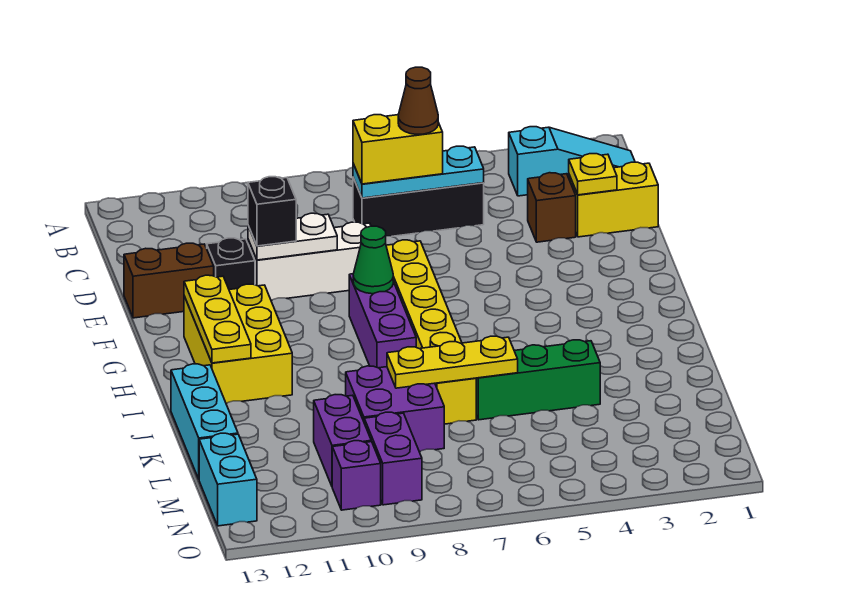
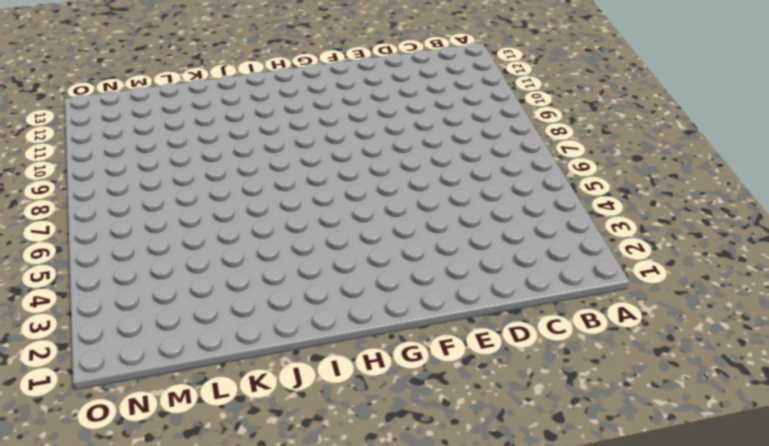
none -> cyan 1x3 slope [509,127,635,196]
none -> black 1x3 brick [353,178,484,237]
none -> yellow 1x2 brick [569,162,658,237]

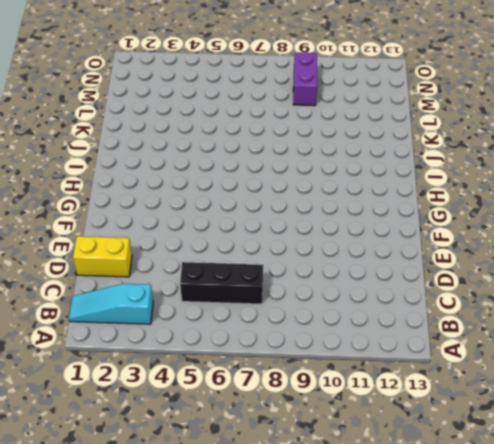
none -> brown 1x1 brick [528,173,576,242]
none -> white 1x3 brick [248,222,371,300]
none -> black 1x1 brick [207,238,255,290]

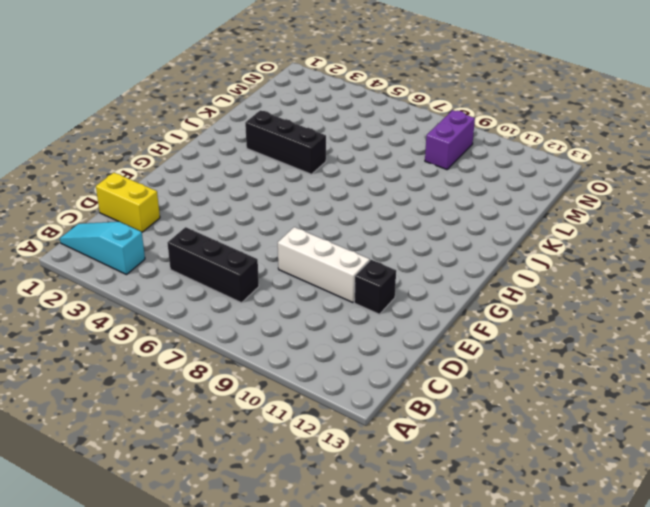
black 1x3 brick [245,110,326,174] -> none
none -> brown 1x1 brick [528,173,576,242]
none -> brown 1x2 brick [124,243,214,318]
none -> yellow 1x6 brick [386,240,476,424]

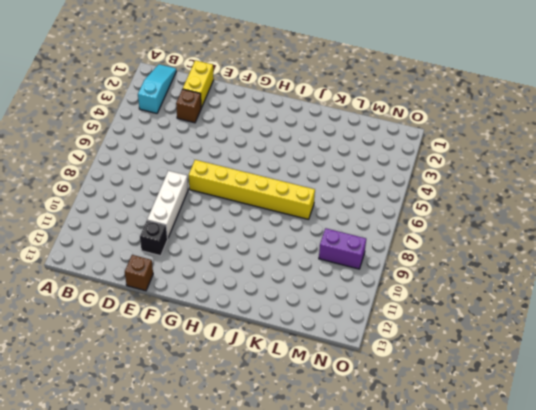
brown 1x1 brick [125,255,153,291] -> brown 1x2 brick [124,243,214,318]
none -> black 1x3 brick [353,178,484,237]
none -> purple 1x3 brick [349,274,416,368]
none -> yellow 2x3 brick [184,284,292,403]

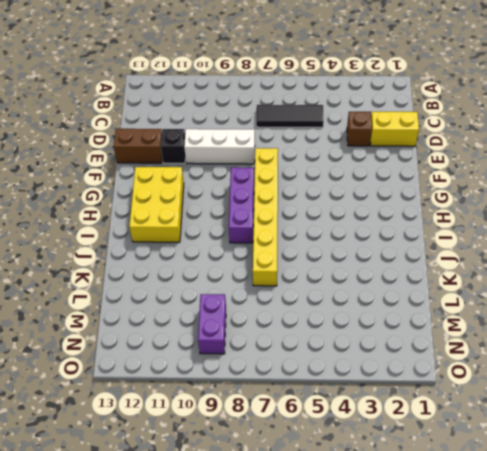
black 1x3 tile [256,105,324,127] -> black 1x3 brick [353,178,484,237]
none -> cyan 1x3 slope [509,127,635,196]
none -> cyan 1x3 brick [171,364,238,479]
none -> green 1x3 brick [476,340,600,420]

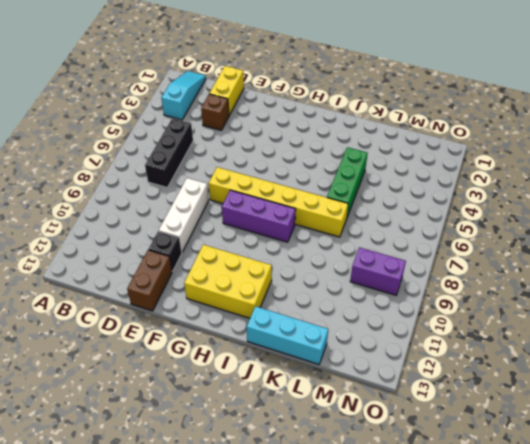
none -> purple 2x2 brick [346,366,444,452]
none -> purple 1x2 brick [314,395,371,486]
none -> cyan 1x2 brick [199,433,257,526]

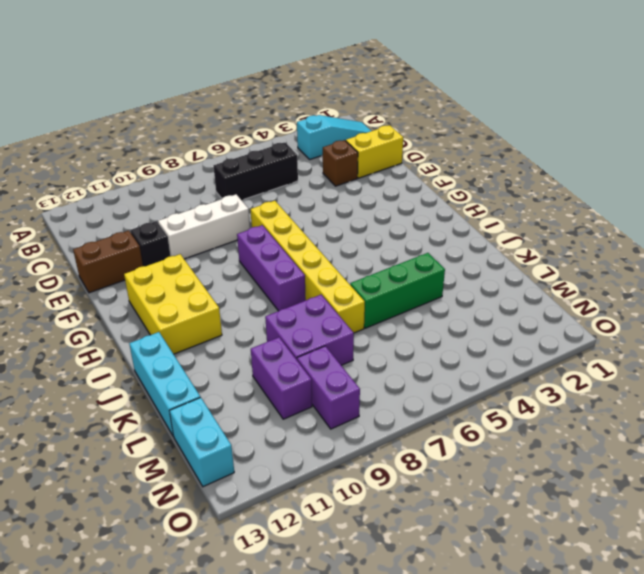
none -> purple 1x1 brick [332,441,381,510]
none -> cyan 1x3 plate [353,146,484,198]
none -> yellow 1x1 plate [569,154,617,195]

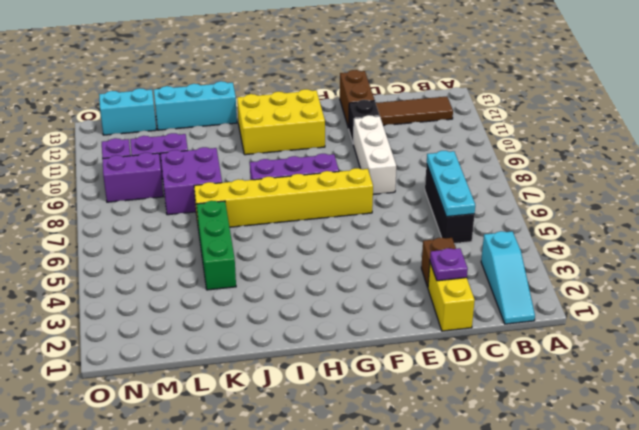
brown 1x3 tile [376,96,453,126] -> none
purple 1x1 plate [430,248,468,281] -> yellow 1x1 plate [569,154,617,195]
none -> white 1x2 plate [248,213,337,260]
none -> green 1x1 cone [353,226,393,294]
none -> yellow 1x3 plate [184,275,251,363]

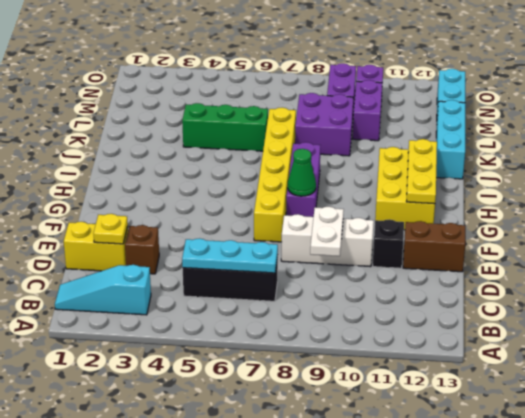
white 1x2 plate [310,207,344,256] -> white 1x2 plate turned to [248,213,337,260]
none -> yellow 1x3 plate [387,336,518,388]
none -> yellow 1x2 brick [353,115,443,184]
none -> black 1x1 brick [248,177,296,246]

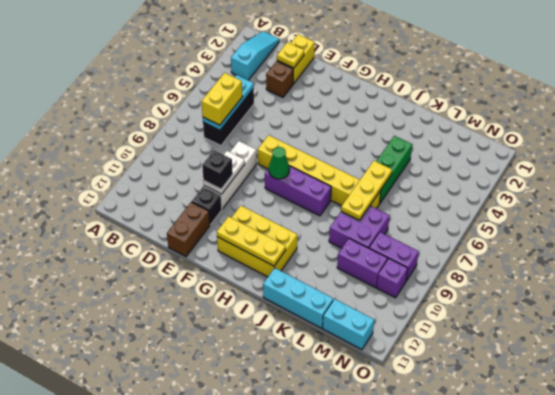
none -> brown 1x1 cone [398,67,438,134]

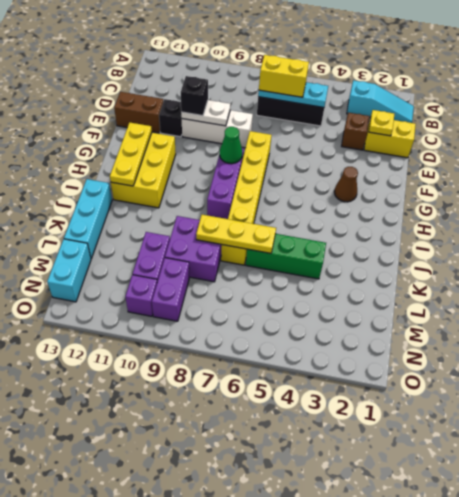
brown 1x1 cone [334,167,358,202] -> brown 1x1 cone moved to [398,67,438,134]

